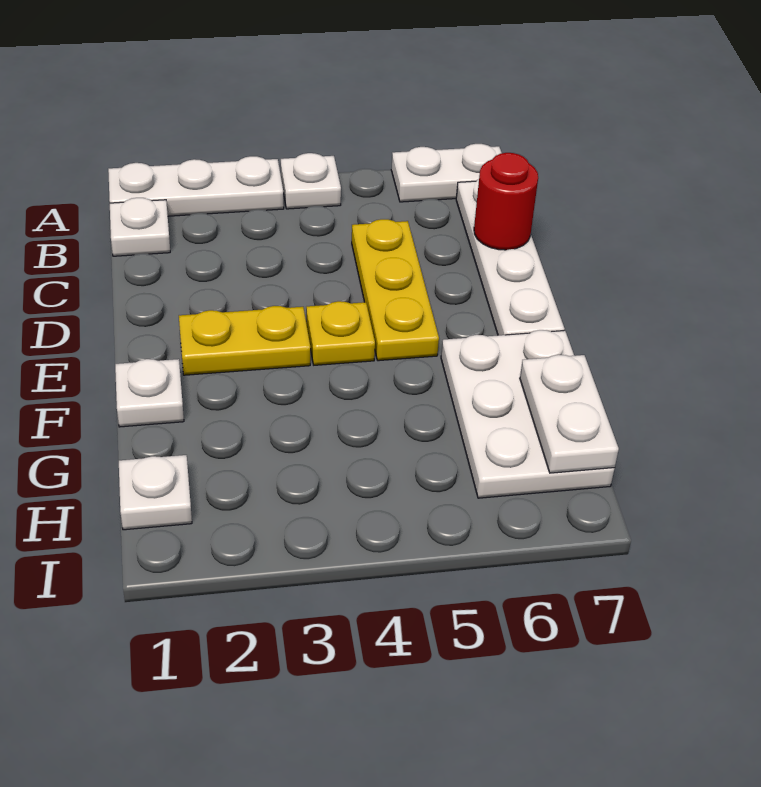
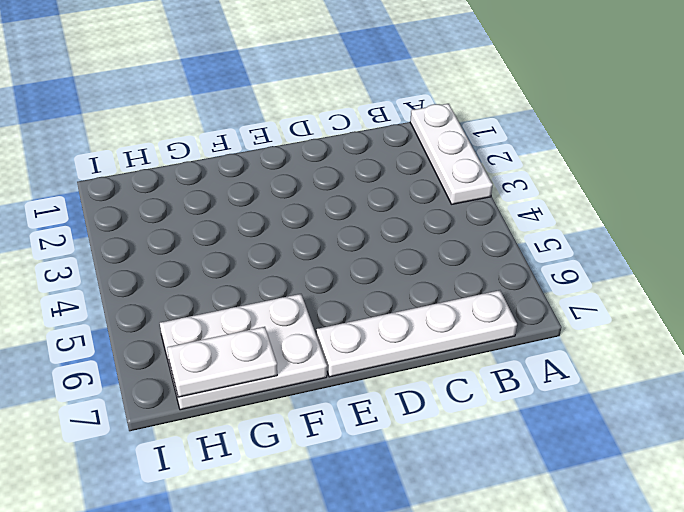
none -> white 1x1 plate [281,153,341,209]
none -> white 1x2 plate [391,144,502,202]
none -> white 1x1 plate [110,198,170,256]

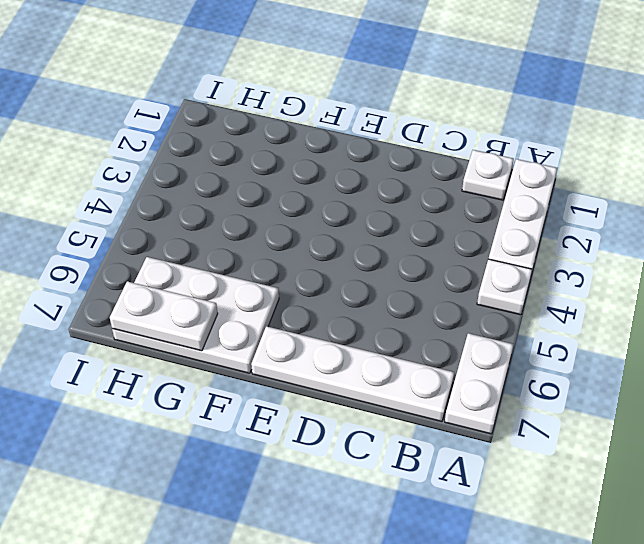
none -> yellow 1x3 plate [352,219,439,361]
none -> yellow 1x2 plate [179,306,310,375]
none -> yellow 1x1 plate [306,301,375,365]

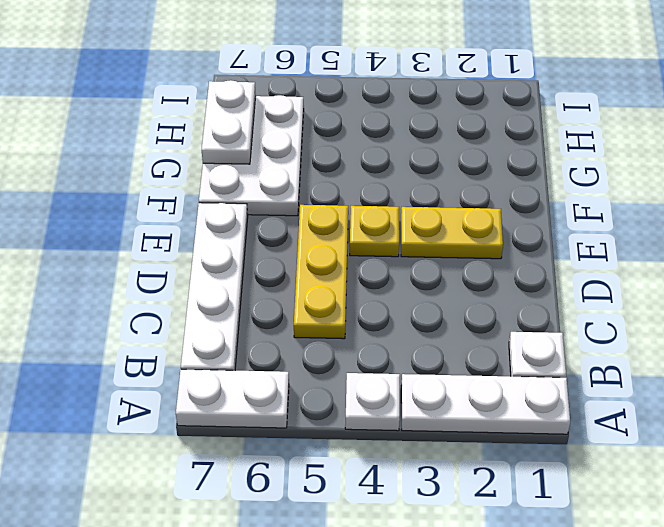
none -> white 1x1 plate [115,359,184,427]
none -> white 1x1 plate [119,455,192,530]
none -> red 1x1 round brick [474,153,538,250]

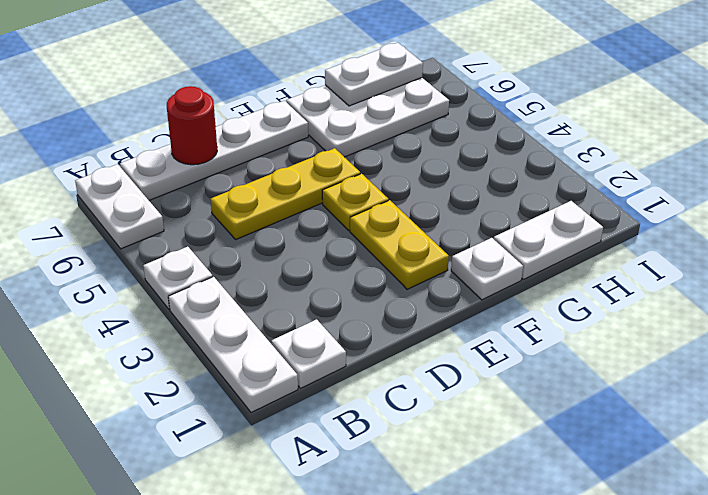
white 1x2 plate [494,201,603,279] -> white 1x1 plate [119,455,192,530]

